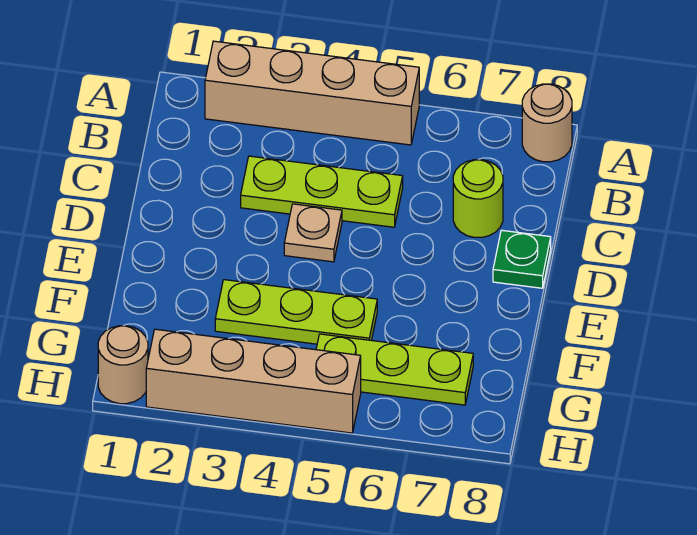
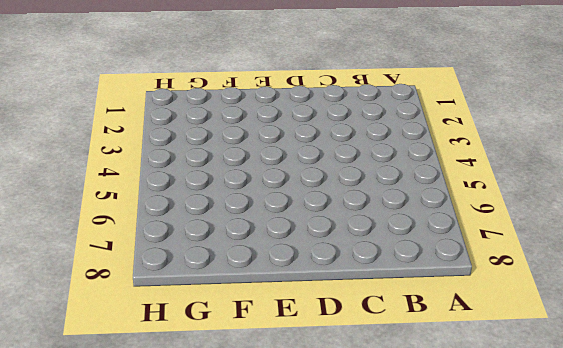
none -> tan 1x4 brick [205,41,419,145]
none -> tan 1x1 round brick [522,84,572,162]

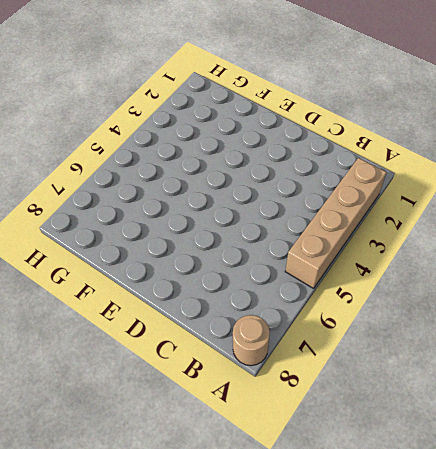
none -> lime 1x3 plate [241,156,403,227]
none -> lime 1x1 round brick [453,160,503,237]

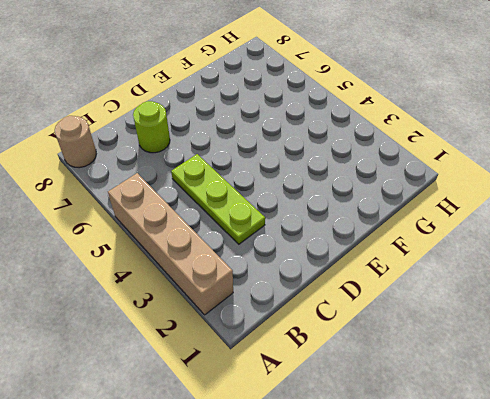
none -> tan 1x1 plate [284,204,342,262]
none -> green 1x1 plate [493,230,551,288]

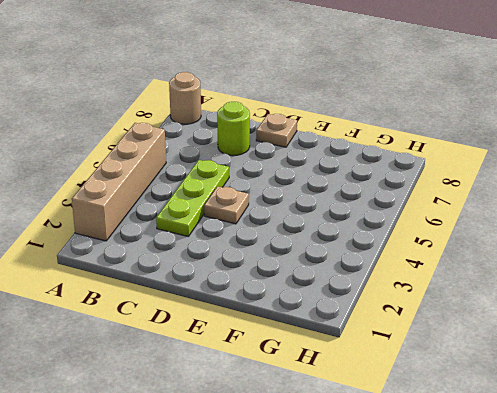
tan 1x1 plate [256,114,297,147] -> green 1x1 plate [493,230,551,288]
none -> lime 1x3 plate [215,280,377,344]
none -> lime 1x3 plate [316,334,473,405]

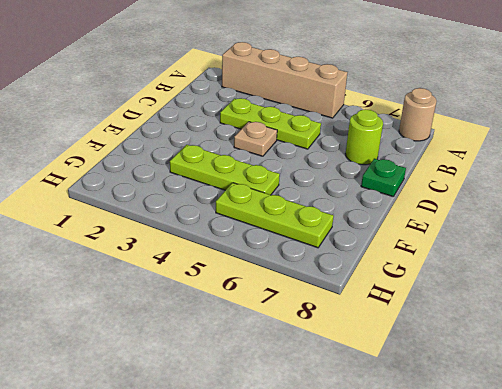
none -> tan 1x1 round brick [98,326,148,404]
none -> tan 1x4 brick [146,329,361,433]

